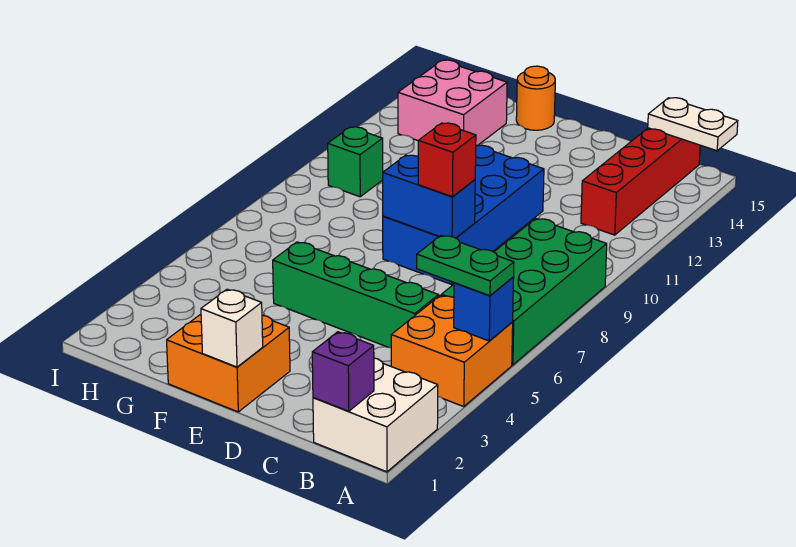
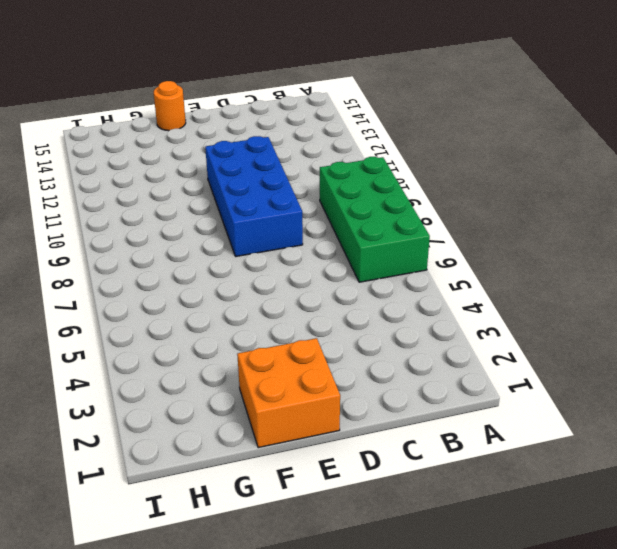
none -> white 2x2 brick [313,358,438,472]
none -> orange 2x2 brick [391,295,513,407]
none -> red 1x4 brick [581,128,700,235]

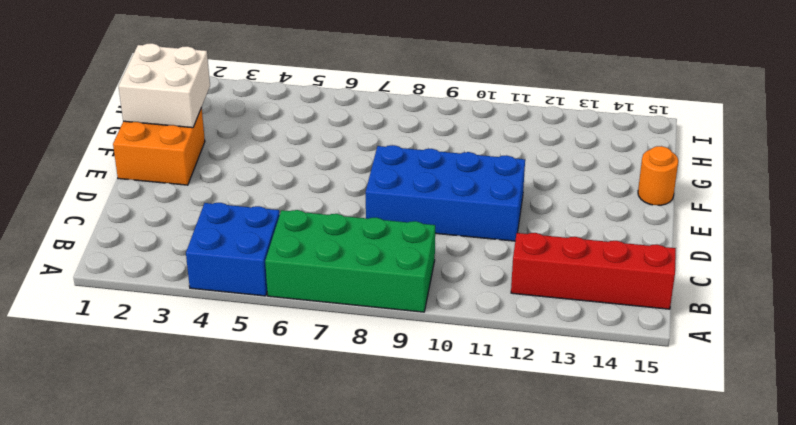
blue 2x2 brick [186,203,280,296] -> orange 2x2 brick [391,295,513,407]
white 2x2 brick [119,43,210,128] -> white 2x2 brick moved to [313,358,438,472]
none -> green 1x4 brick [273,242,439,348]
none -> pink 2x2 brick [398,60,507,146]
none -> green 1x1 brick [328,127,383,197]

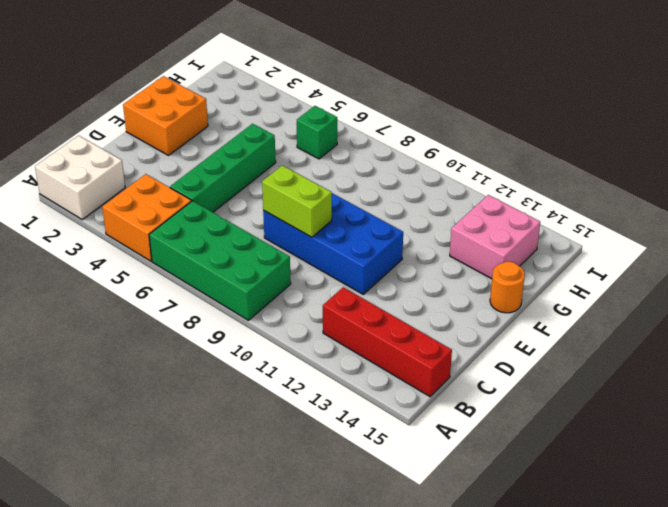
lime 1x2 brick [262,165,332,237] -> blue 1x2 brick [383,155,475,238]
green 1x1 brick [297,106,337,159] -> green 1x1 brick moved to [328,127,383,197]
none -> blue 1x1 brick [454,277,514,341]
none -> white 1x2 plate [648,98,738,151]
none -> purple 1x1 brick [312,332,374,411]

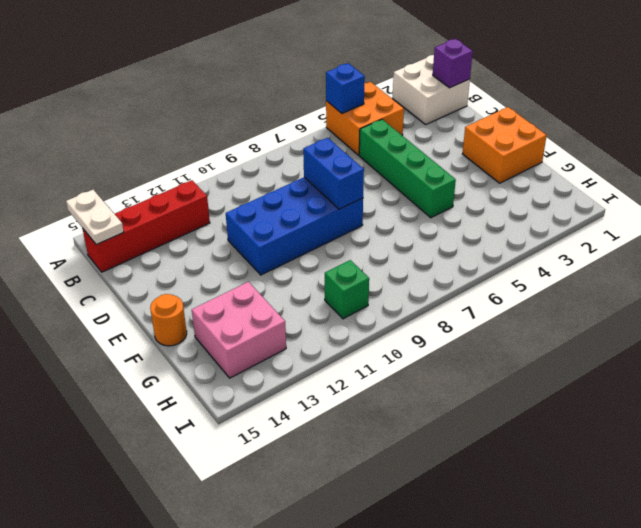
none -> green 2x4 brick [441,219,607,365]
none -> white 1x1 brick [201,289,263,367]
none -> green 1x2 plate [417,235,514,296]

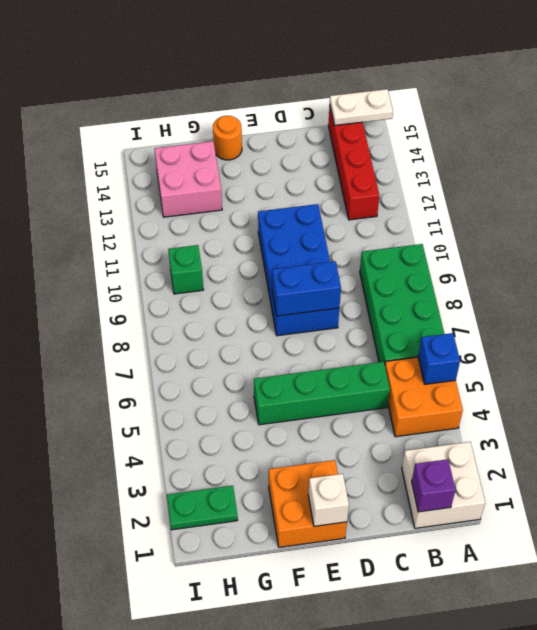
green 1x2 plate [167,486,238,530] -> green 1x2 plate moved to [417,235,514,296]
none -> red 1x1 brick [418,123,476,197]

